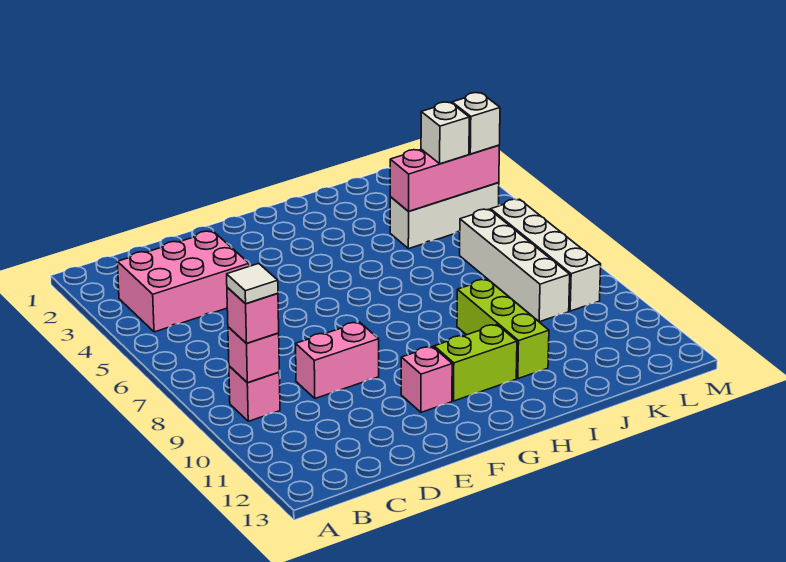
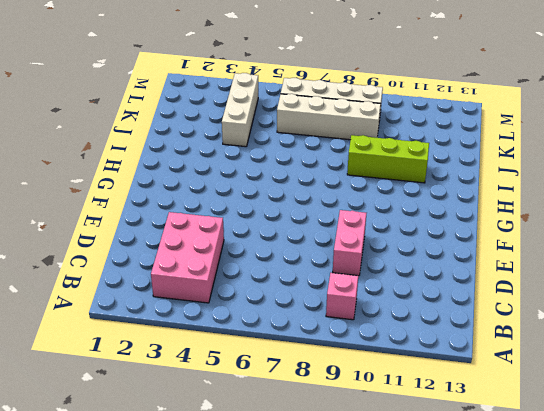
none -> pink 1x1 brick [401,347,452,412]
none -> lime 1x2 brick [434,325,517,401]
none -> pink 1x1 brick [228,327,279,383]

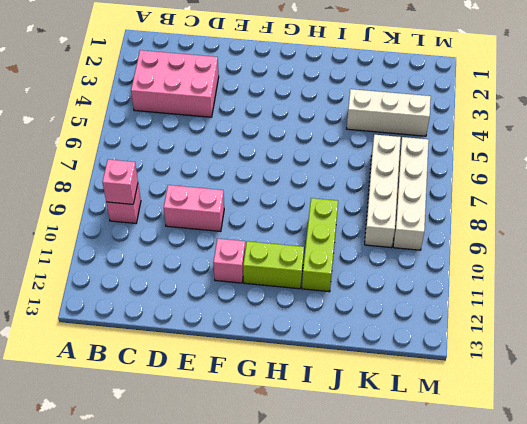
none -> pink 1x3 brick [390,145,499,211]
none -> pink 1x1 brick [227,287,279,344]
none -> white 1x1 brick [421,102,469,164]

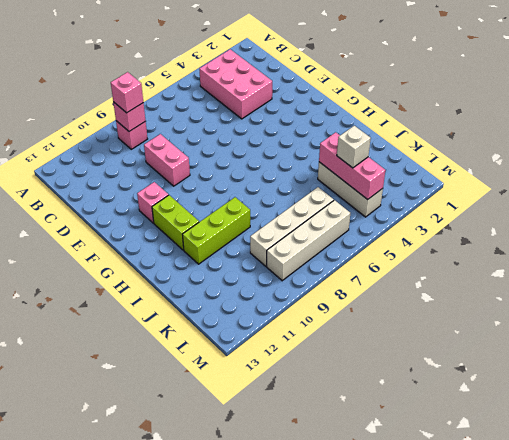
none -> white 1x1 brick [452,93,500,154]
none -> white 1x1 tile [227,264,278,304]

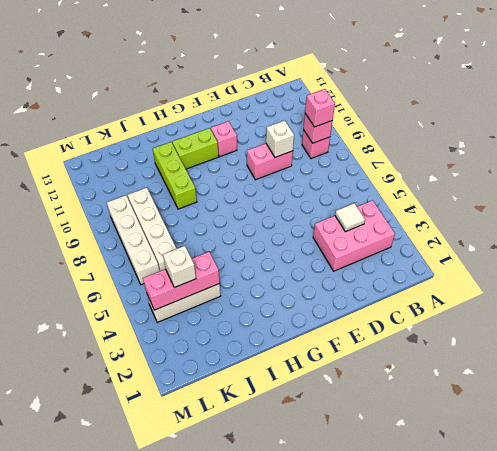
white 1x1 tile [335,203,365,232] -> white 1x1 tile moved to [227,264,278,304]
white 1x1 brick [266,120,294,157] -> white 1x1 brick moved to [452,93,500,154]

